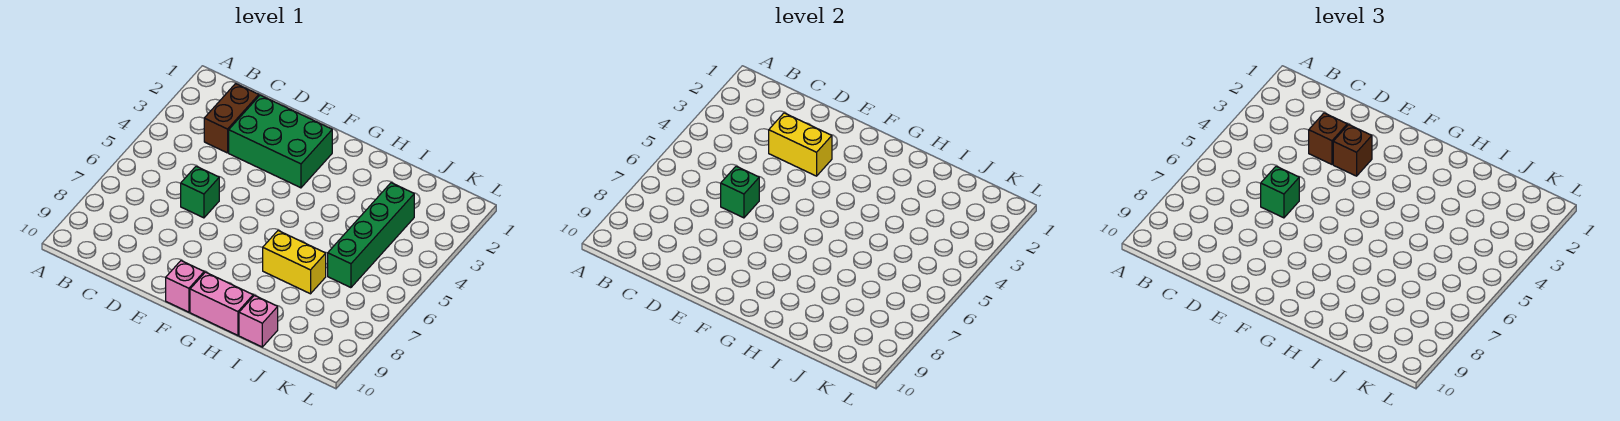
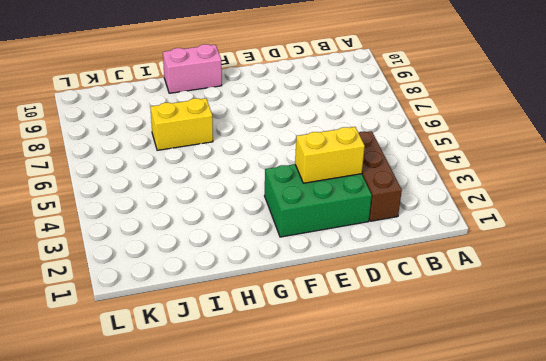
brown 1x3 brick [358,131,402,221] -> brown 1x2 brick [204,84,259,153]
none -> green 1x1 brick [181,166,219,218]
none -> pink 1x1 brick [166,261,204,312]
none -> pink 1x1 brick [239,296,278,347]

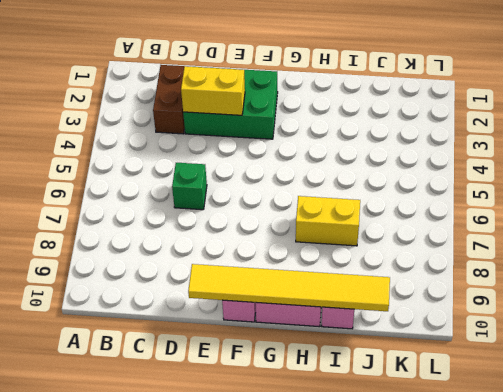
yellow 1x6 tile [188,264,390,311] -> none
none -> green 1x4 brick [328,183,414,288]
none -> green 1x1 brick [721,166,759,218]
none -> brown 1x1 brick [1309,113,1347,164]

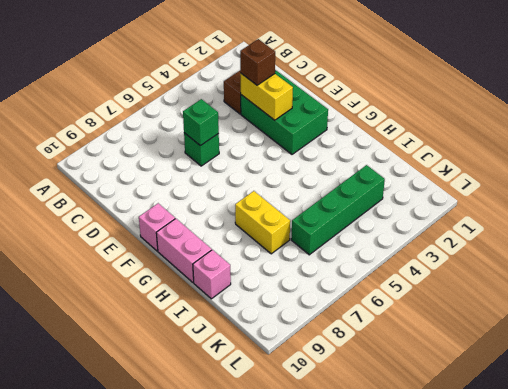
none -> green 1x1 brick [1261,166,1299,218]
none -> brown 1x1 brick [1333,125,1372,176]

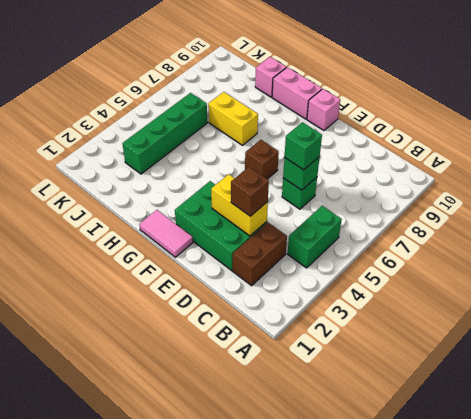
green 1x2 brick [288,206,342,268] -> none
pink 1x2 tile [139,210,193,257] -> none
brown 1x1 brick [245,140,279,179] -> brown 1x1 brick moved to [1333,125,1372,176]

